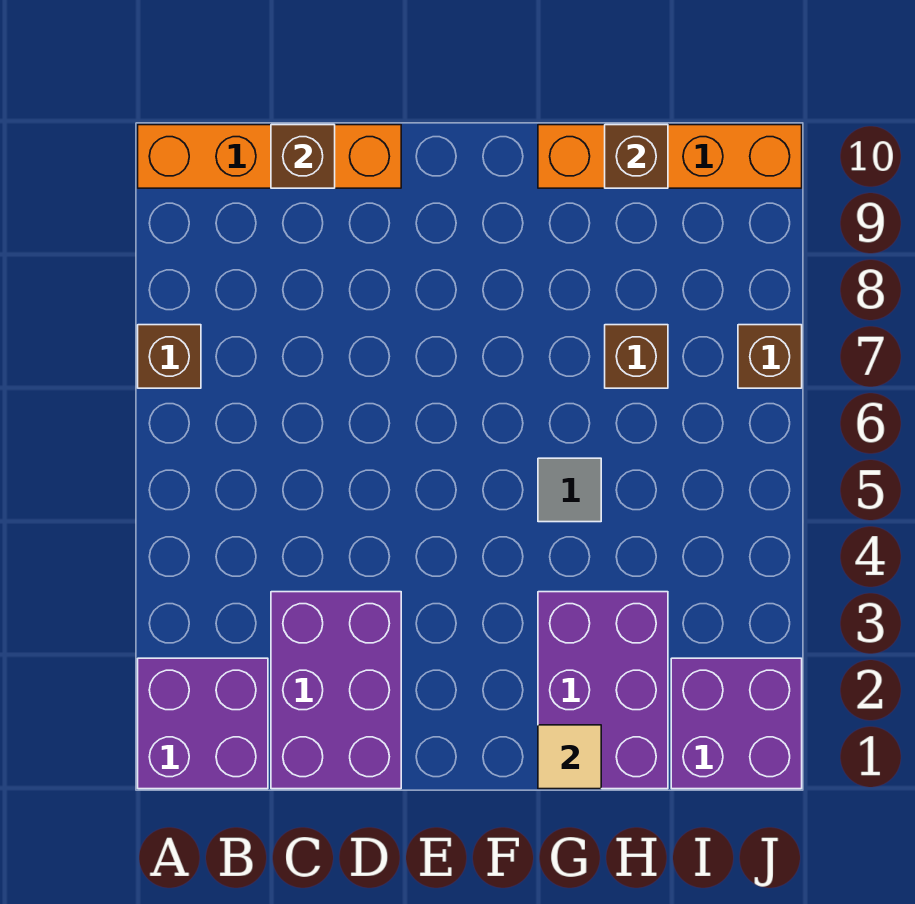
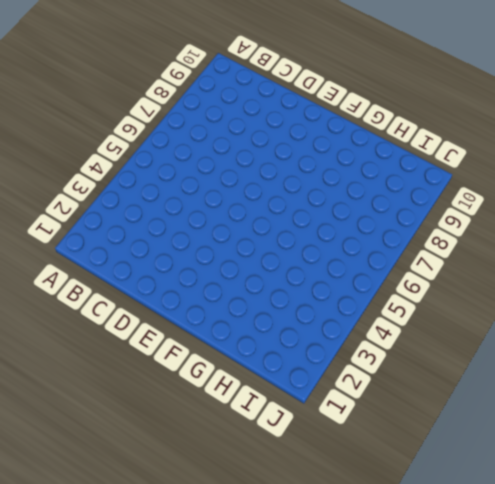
none -> purple 2x2 brick [138,658,268,789]
none -> brown 1x1 brick [138,325,201,388]
none -> orange 1x4 brick [138,125,401,188]

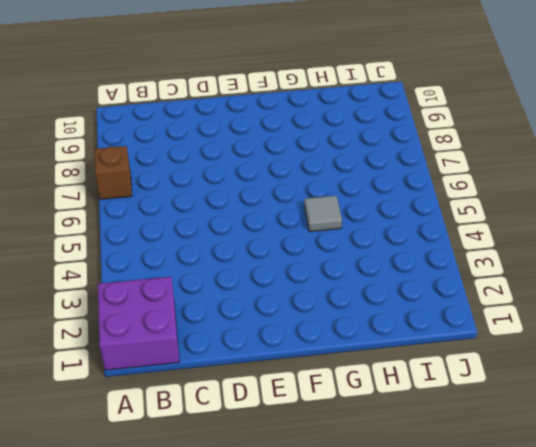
none -> orange 1x4 brick [138,125,401,188]
none -> purple 2x3 brick [271,592,401,789]
none -> purple 2x3 brick [538,592,668,789]

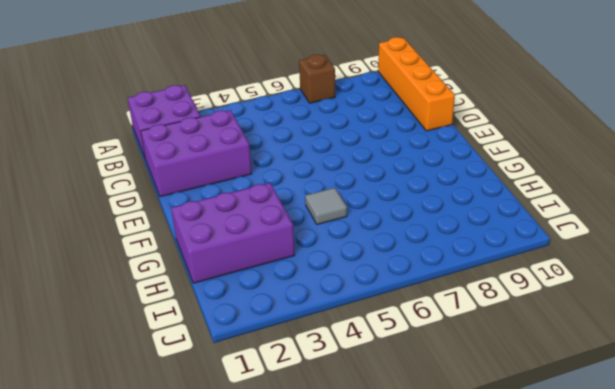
none -> orange 1x4 brick [538,125,802,188]
none -> brown 1x1 brick [605,325,668,388]
none -> purple 2x2 brick [671,658,802,789]

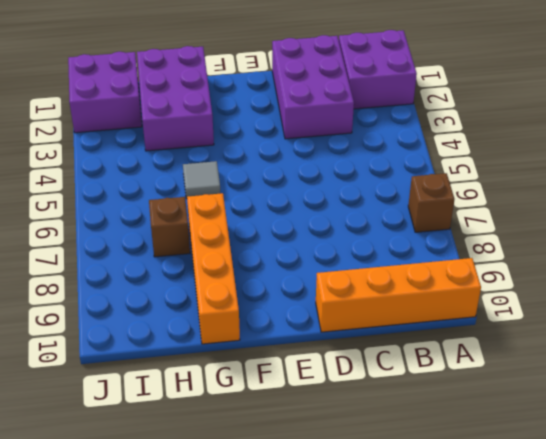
orange 1x4 brick [187,193,240,344] -> orange 1x4 brick turned to [538,125,802,188]
none -> brown 1x1 brick [738,325,802,388]
none -> brown 1x1 brick [271,125,335,188]
none -> tan 1x1 tile [538,725,601,789]

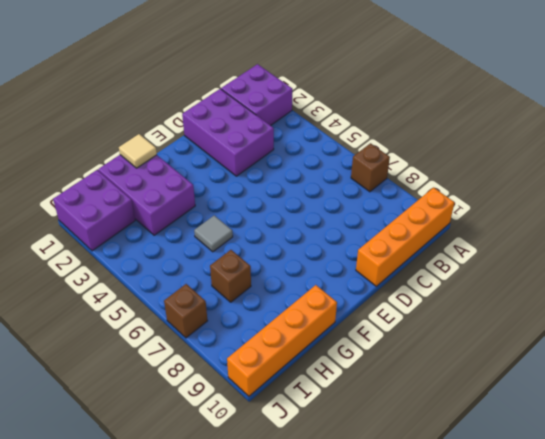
none -> brown 1x1 brick [271,125,335,188]
none -> brown 1x1 brick [605,125,668,188]

